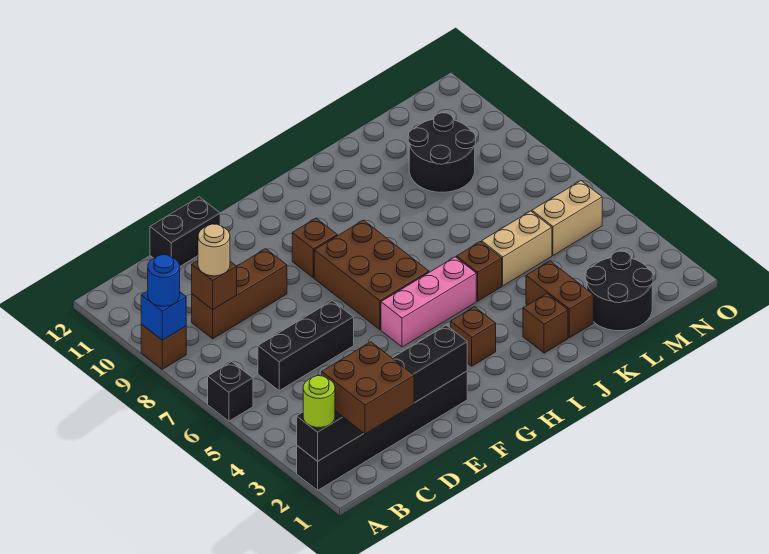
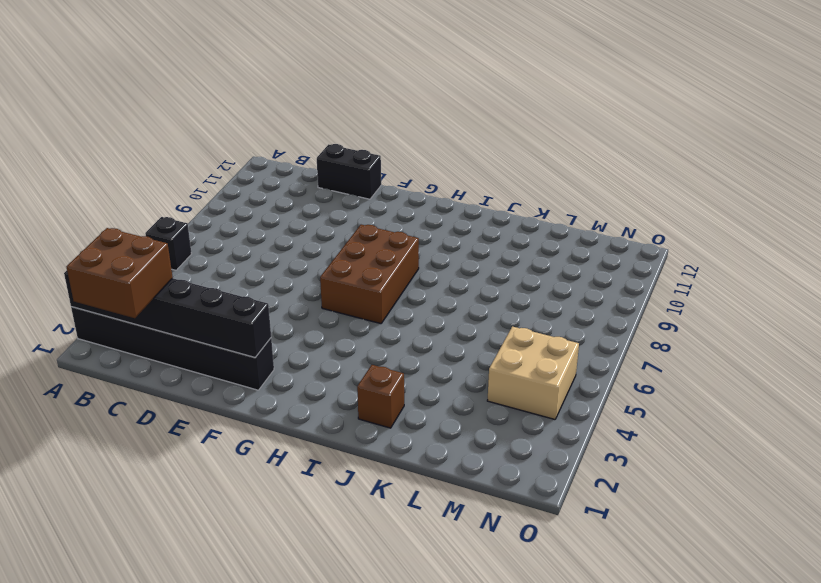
tan 2x2 brick [487,326,579,419] -> tan 1x2 brick [532,181,602,255]
none -> brown 1x1 brick [141,324,186,369]
none -> black 1x3 brick [258,301,354,391]
none -> brown 1x3 brick [192,249,287,339]

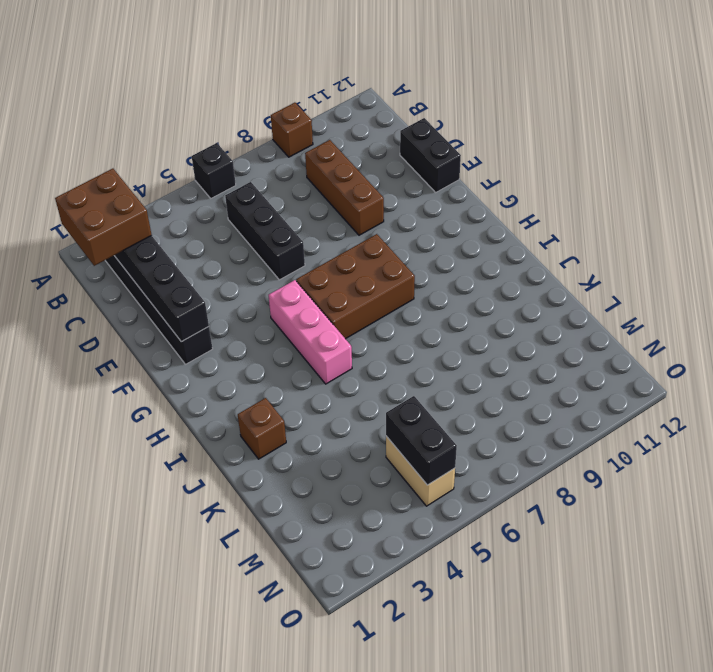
black 1x2 brick [386,396,457,485] -> none
none -> brown 1x1 brick [292,218,337,278]
none -> brown 1x1 brick [451,307,496,366]
none -> brown 1x1 brick [456,242,502,301]

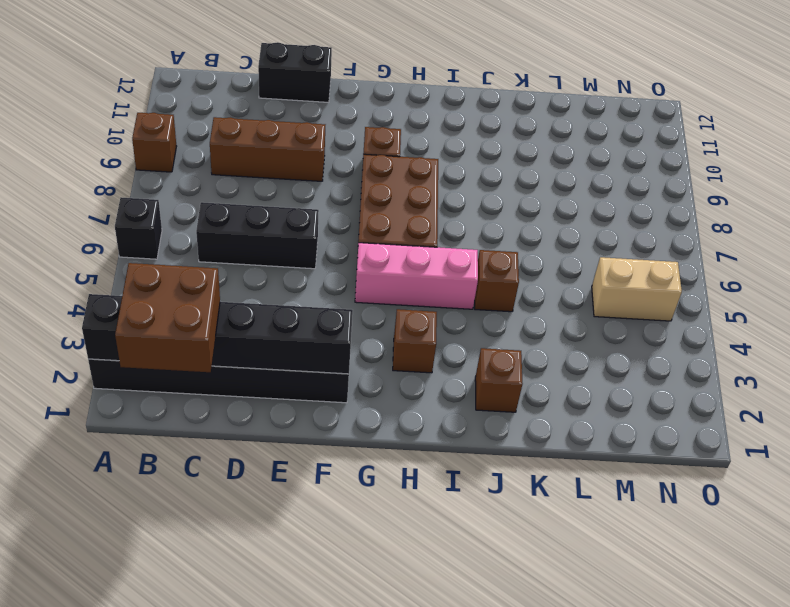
none -> brown 1x2 brick [526,261,593,338]
none -> tan 1x2 brick [482,211,552,286]
none -> black 2x2 round brick [586,251,653,331]

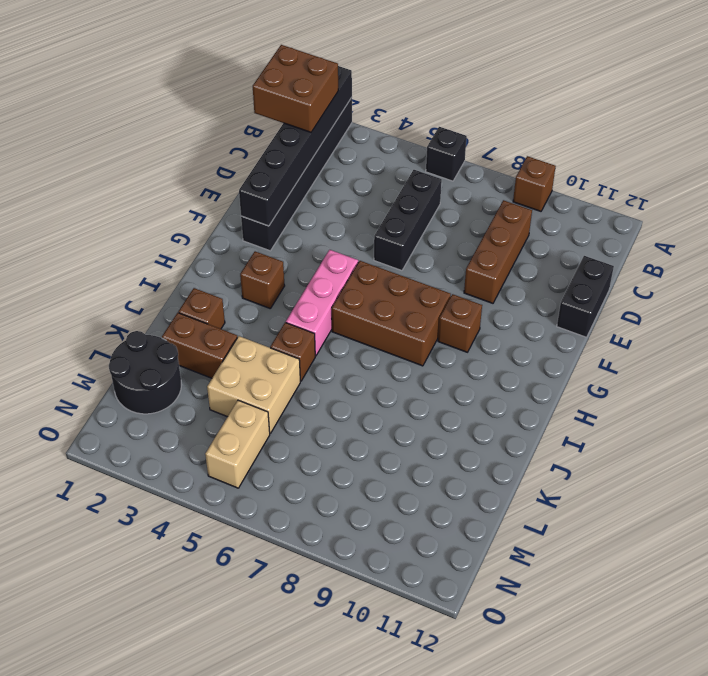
tan 2x2 brick [207,336,300,433] -> tan 1x2 brick [482,211,552,286]
none -> black 2x2 round brick [408,113,476,192]
none -> blue 1x1 brick [141,291,186,340]
none -> brown 1x1 brick [192,261,237,310]

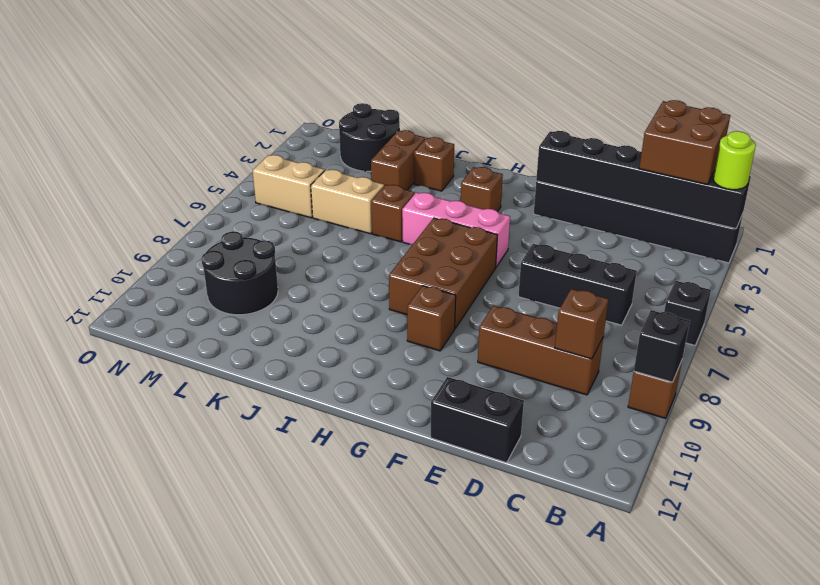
black 1x1 brick [634,310,690,382] -> blue 1x1 brick [141,291,186,340]
none -> blue 1x1 round brick [148,255,180,306]
none -> tan 1x1 round brick [198,224,230,276]

